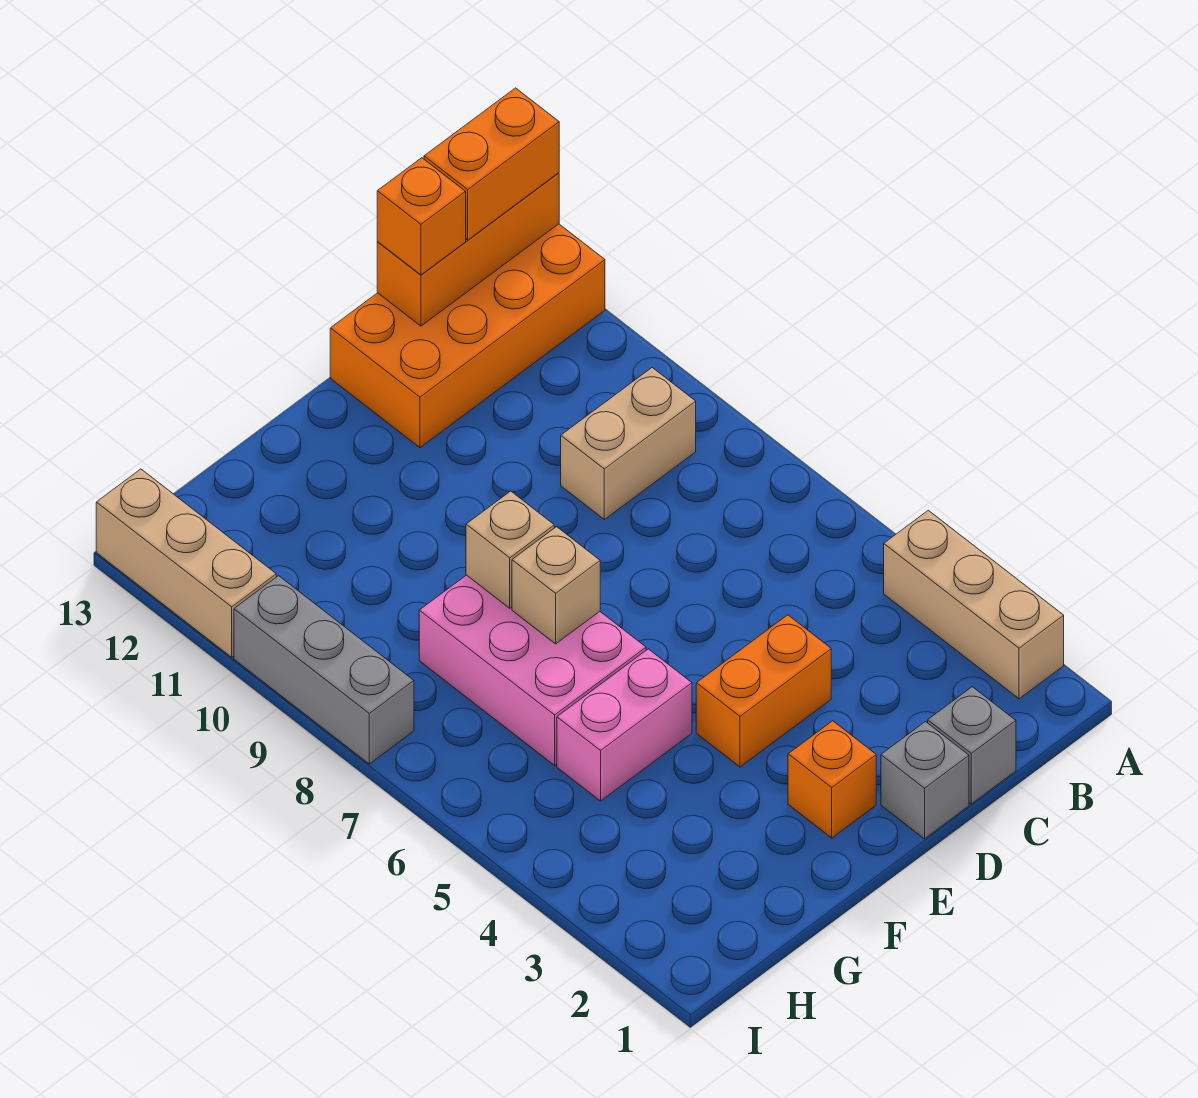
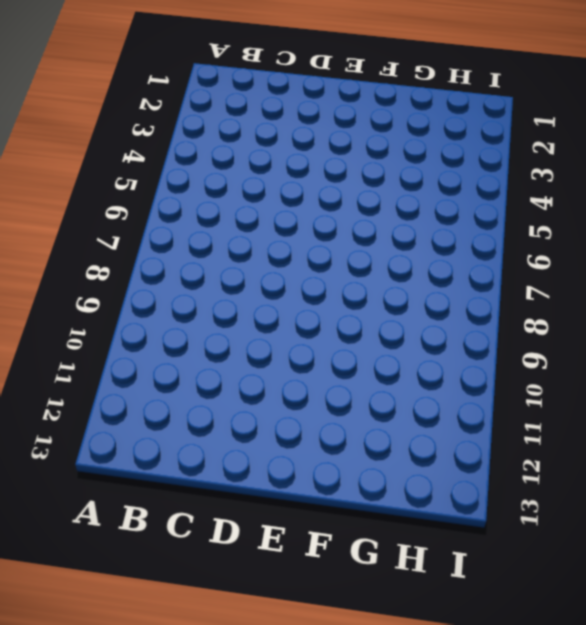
none -> tan 1x3 brick [884,510,1064,699]
none -> orange 2x4 brick [330,224,605,448]
none -> tan 1x2 brick [561,368,696,519]

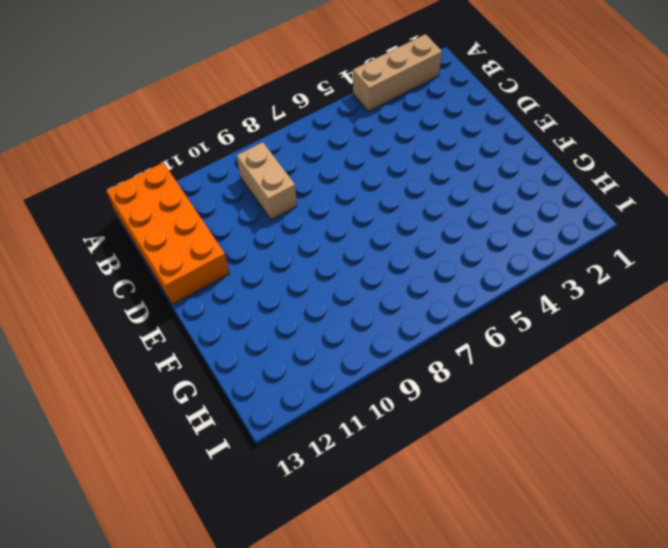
none -> grey 1x1 brick [928,687,1016,804]
none -> grey 1x1 brick [881,722,969,839]
none -> orange 1x2 brick [696,615,831,767]

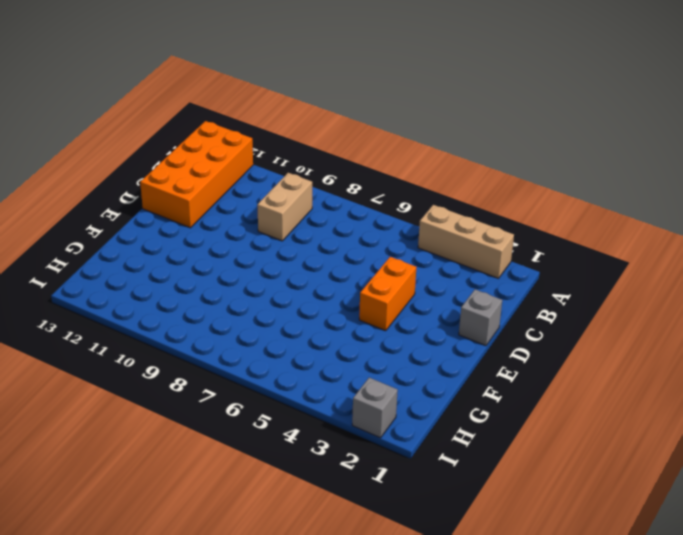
grey 1x1 brick [352,378,398,438] -> grey 1x1 brick moved to [928,687,1016,804]
none -> orange 1x1 brick [788,721,876,838]
none -> pink 1x2 brick [557,649,692,801]
none -> pink 2x3 brick [419,575,646,765]

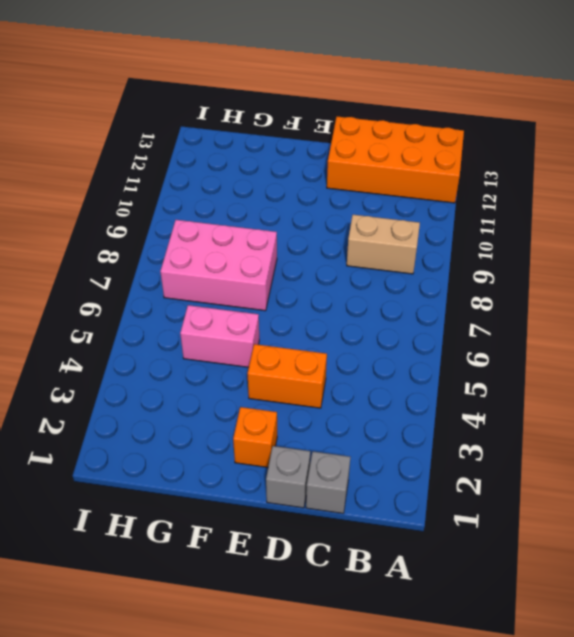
pink 2x3 brick [160,220,277,311] -> pink 2x3 brick turned to [419,575,646,765]
none -> tan 1x3 brick [884,510,1064,699]
none -> grey 1x3 brick [234,576,414,764]
none -> tan 1x3 brick [96,469,276,657]

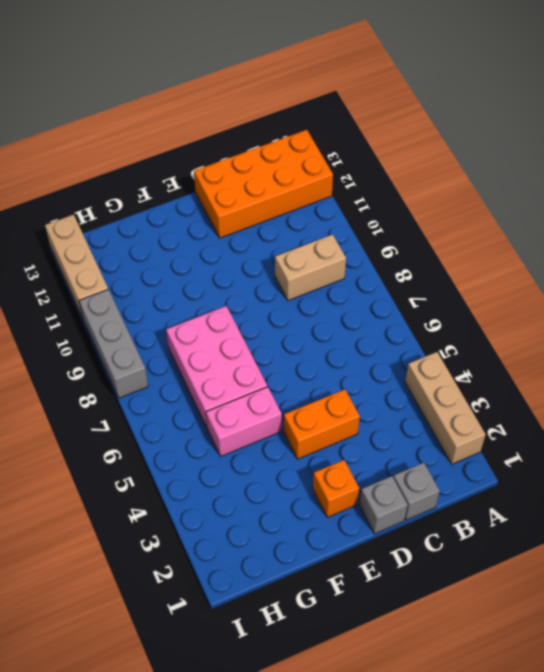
none -> orange 1x3 brick [377,173,559,326]
none -> tan 1x1 brick [512,527,600,644]
none -> tan 1x1 brick [466,491,554,608]

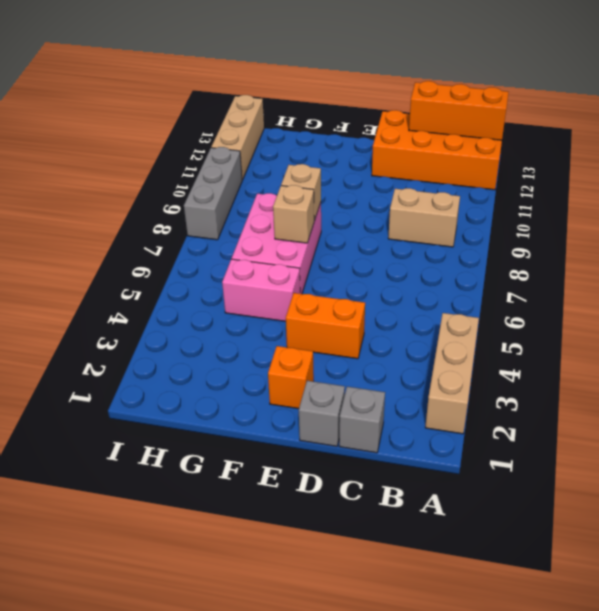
none -> orange 1x2 brick [424,88,559,240]
none -> orange 1x1 brick [377,158,466,275]

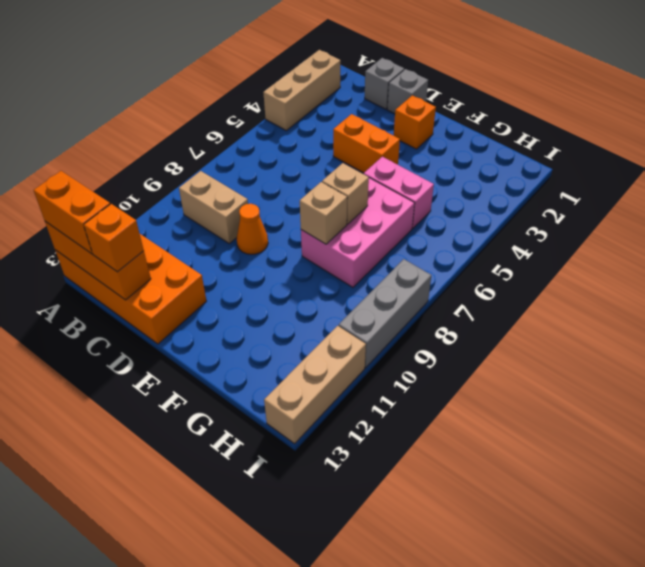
orange 1x1 cone [237,204,268,254] -> none

